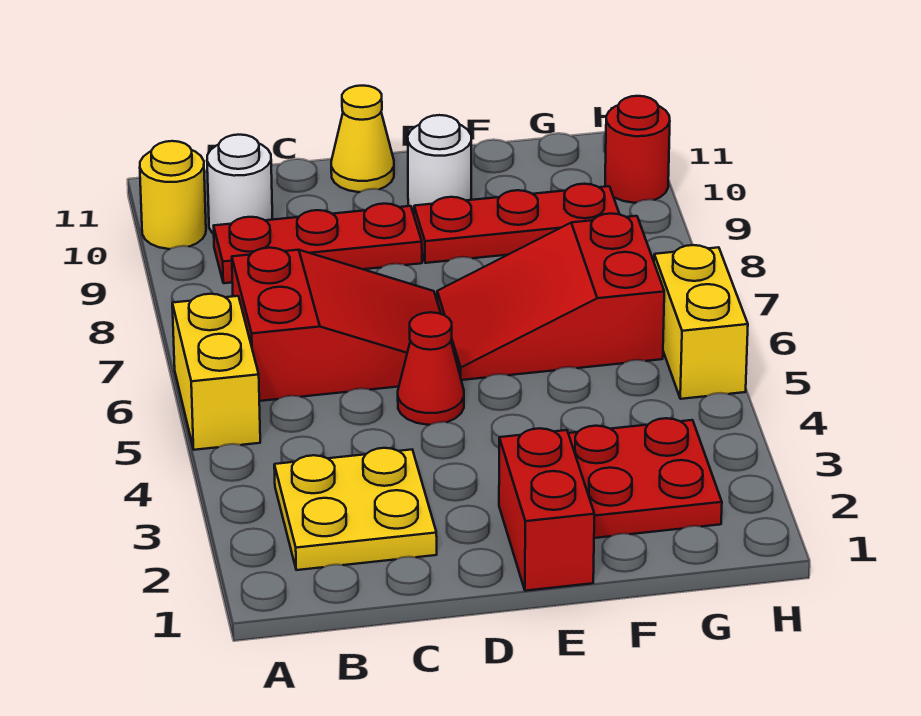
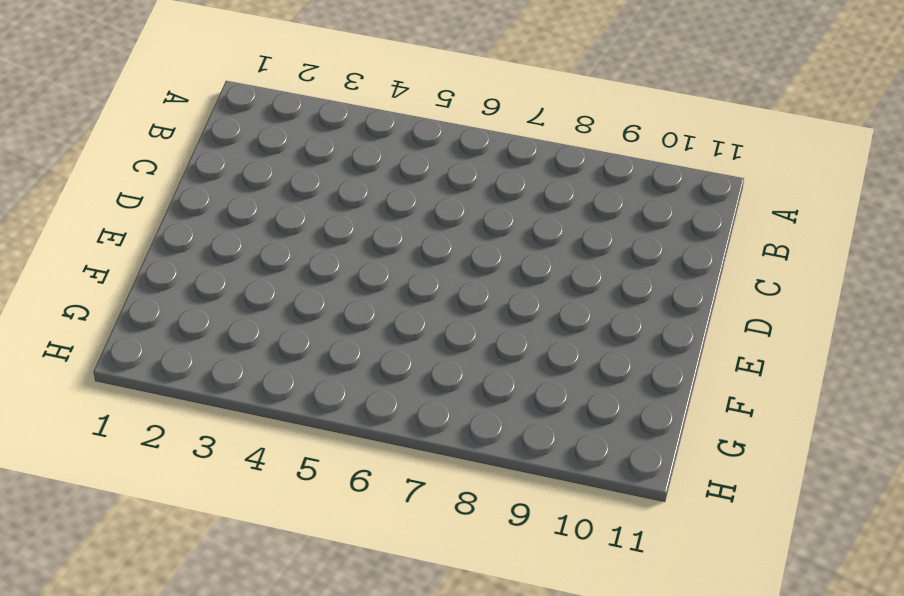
none -> yellow 1x2 brick [172,294,260,450]
none -> yellow 1x1 round brick [140,141,206,249]
none -> yellow 2x2 plate [274,448,437,570]

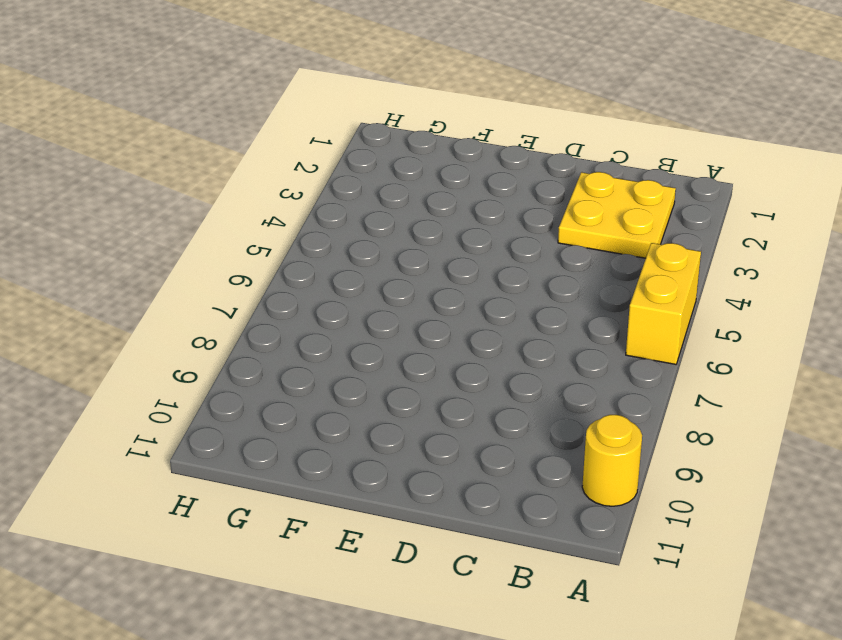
none -> red 2x3 slope [232,248,441,401]
none -> red 1x3 plate [214,204,422,283]
none -> white 1x1 round brick [207,135,273,234]

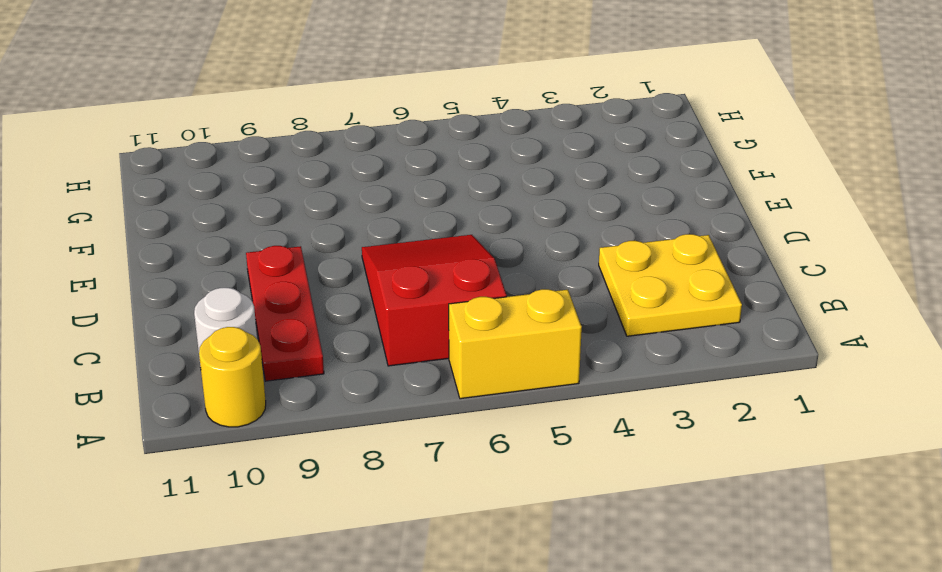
none -> red 1x1 cone [398,312,464,425]
none -> yellow 1x1 cone [331,86,394,192]
none -> red 1x2 brick [499,428,594,591]

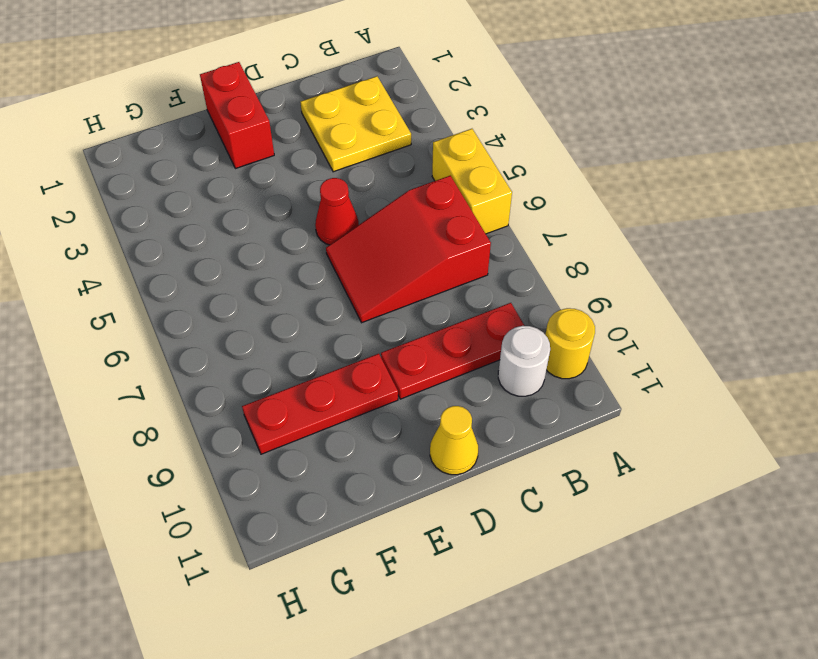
none -> red 2x3 slope [437,214,664,380]
none -> white 1x1 round brick [408,115,471,214]
none -> red 2x2 plate [568,418,722,538]

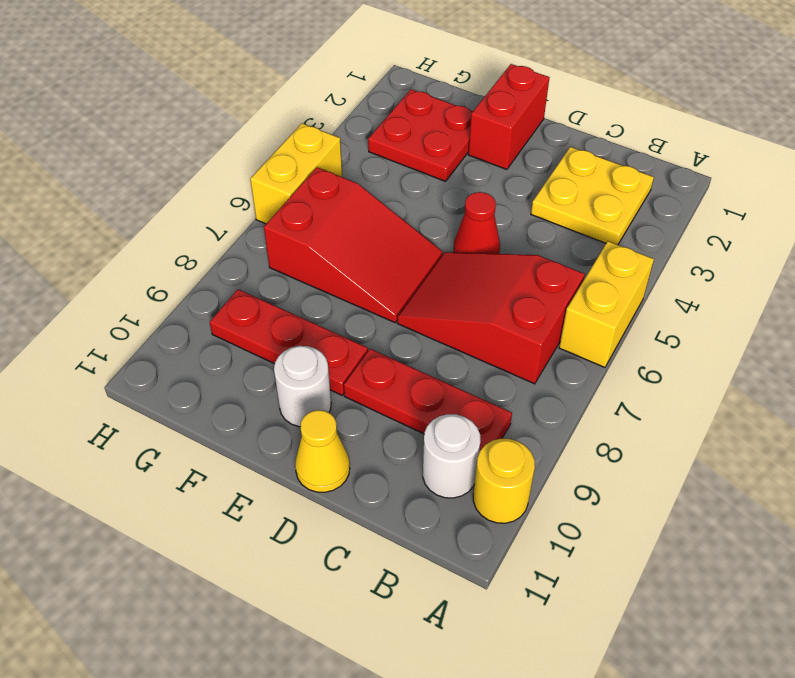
none -> red 1x1 round brick [605,96,670,203]

